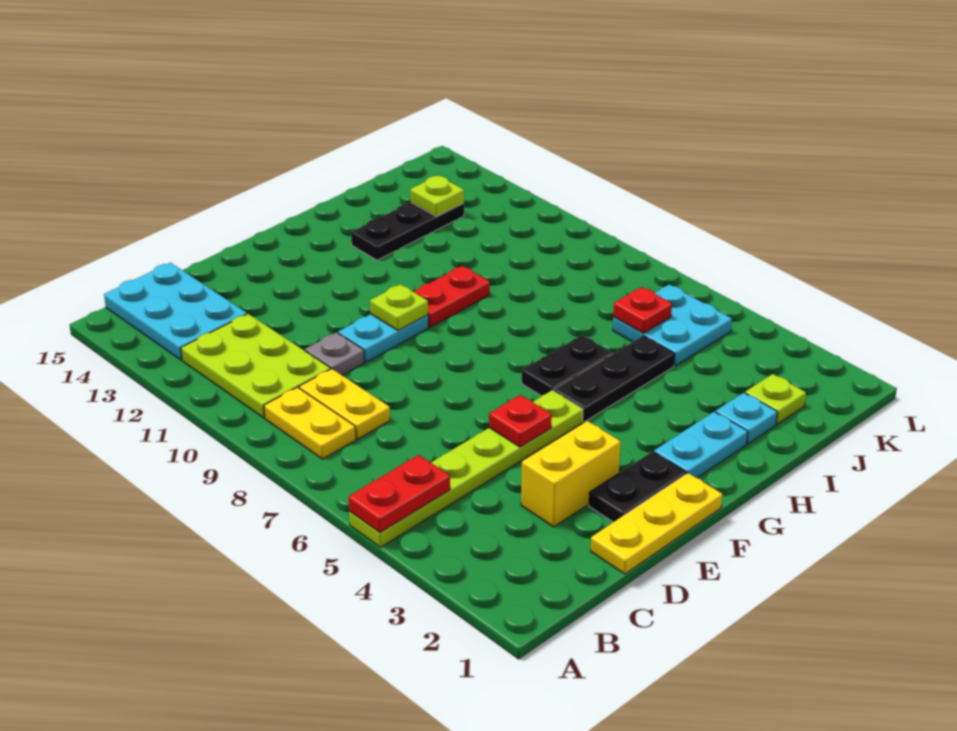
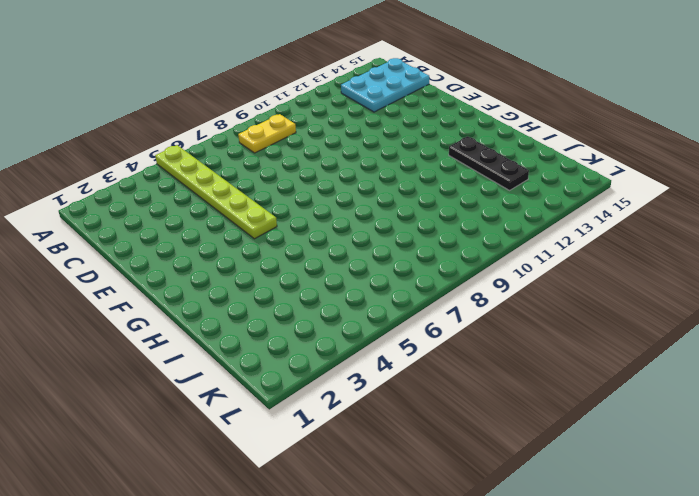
none -> lime 2x3 plate [181,314,330,418]
none -> yellow 1x2 plate [299,369,390,439]
none -> yellow 1x3 plate [591,473,722,574]

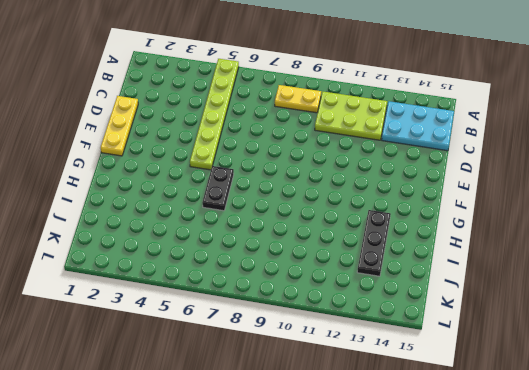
none -> yellow 1x2 plate [299,369,390,439]
none -> yellow 1x2 brick [521,421,621,527]
none -> grey 1x1 plate [305,332,364,375]

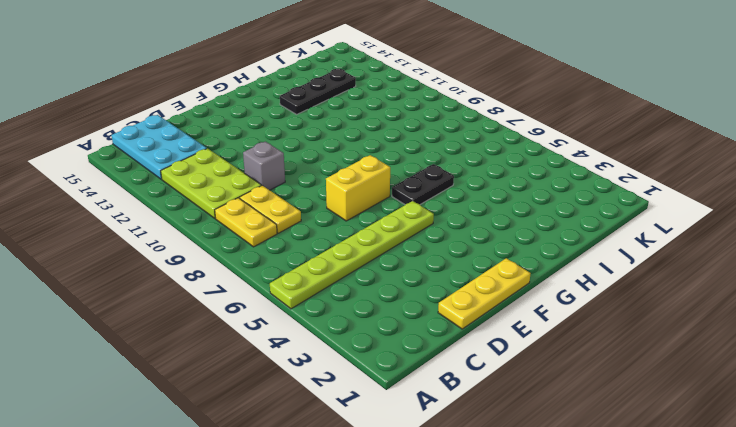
grey 1x1 brick [243,142,285,190] -> grey 1x1 plate [305,332,364,375]
yellow 1x2 brick [326,155,390,221] -> yellow 1x2 brick moved to [521,421,621,527]
none -> black 1x2 plate [589,451,686,522]
none -> cyan 1x2 plate [338,314,429,362]
none -> cyan 1x2 plate [654,412,748,478]

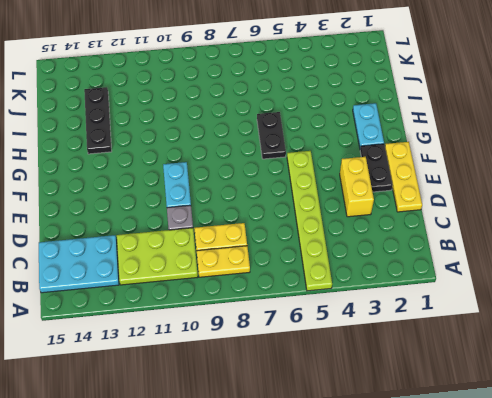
none -> black 1x3 plate [554,336,674,422]
none -> red 1x2 plate [414,266,490,327]
none -> cyan 1x1 plate [716,393,777,444]

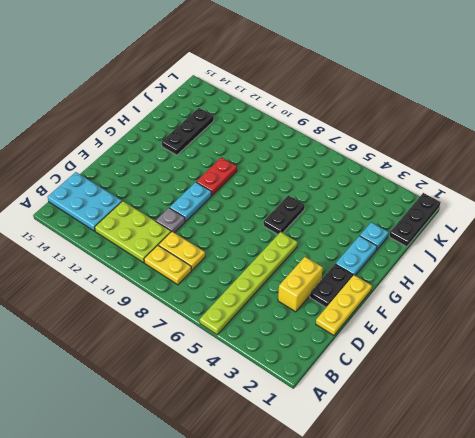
black 1x3 plate [389,193,441,247] -> black 1x3 plate moved to [554,336,674,422]
none -> lime 1x1 plate [745,374,806,424]
none -> cyan 2x2 plate [613,285,732,366]
none -> red 1x2 plate [348,455,450,532]

